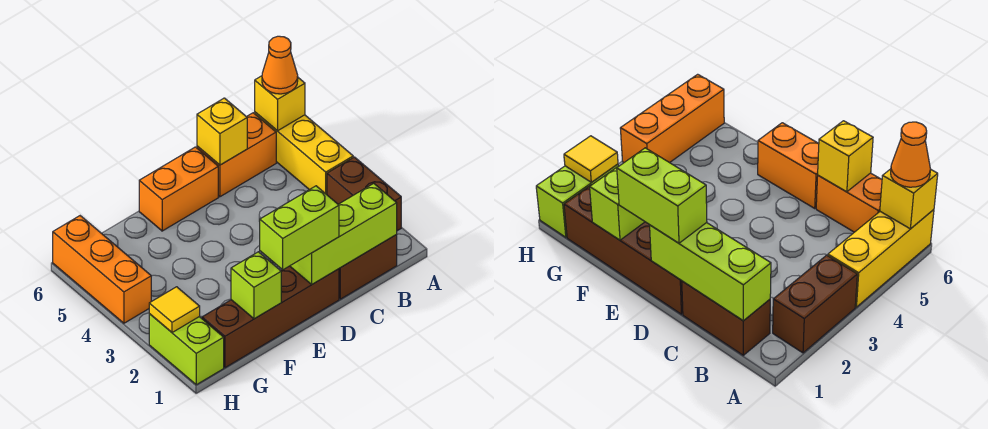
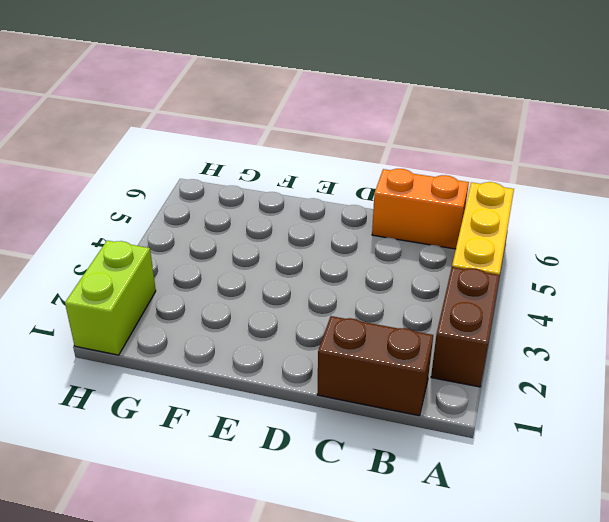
none -> brown 1x4 brick [202,266,339,368]
none -> orange 1x2 brick [139,147,218,231]
none -> orange 1x3 brick [53,216,151,323]

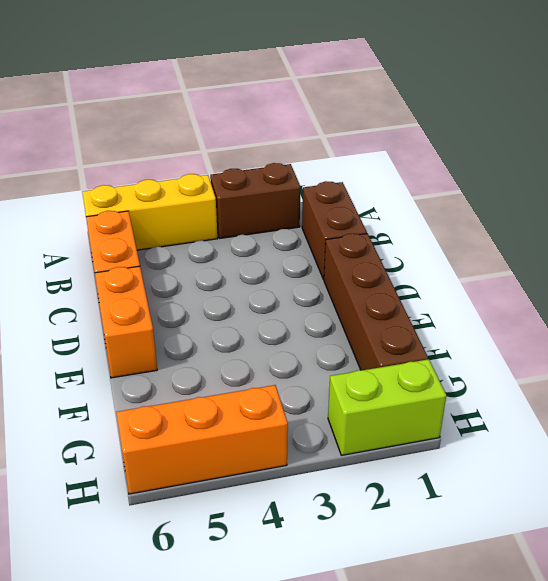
none -> yellow 1x1 brick [255,76,305,131]
none -> lime 1x3 brick [290,183,397,284]
none -> yellow 1x1 brick [197,98,247,165]

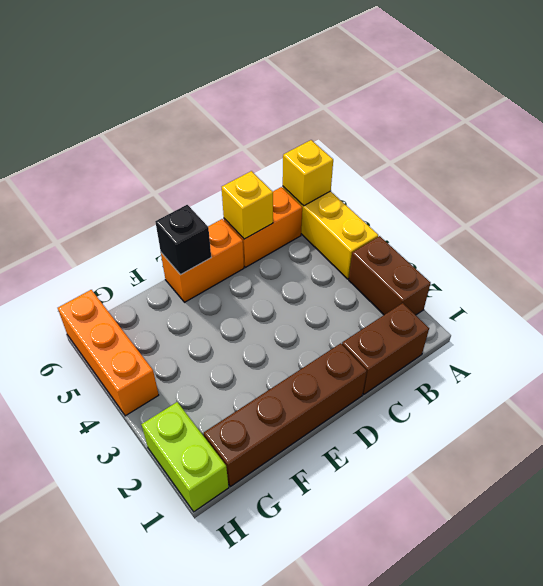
black 1x1 brick [155,205,211,275] -> none
none -> lime 1x3 brick [290,183,397,284]
none -> lime 1x1 brick [231,252,281,319]
none -> yellow 1x1 tile [149,287,200,333]

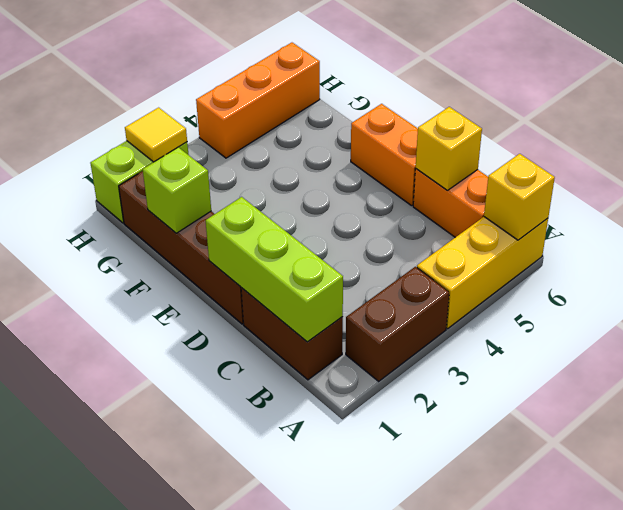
none -> orange 1x1 cone [262,36,298,94]
none -> lime 1x2 brick [260,186,339,270]

